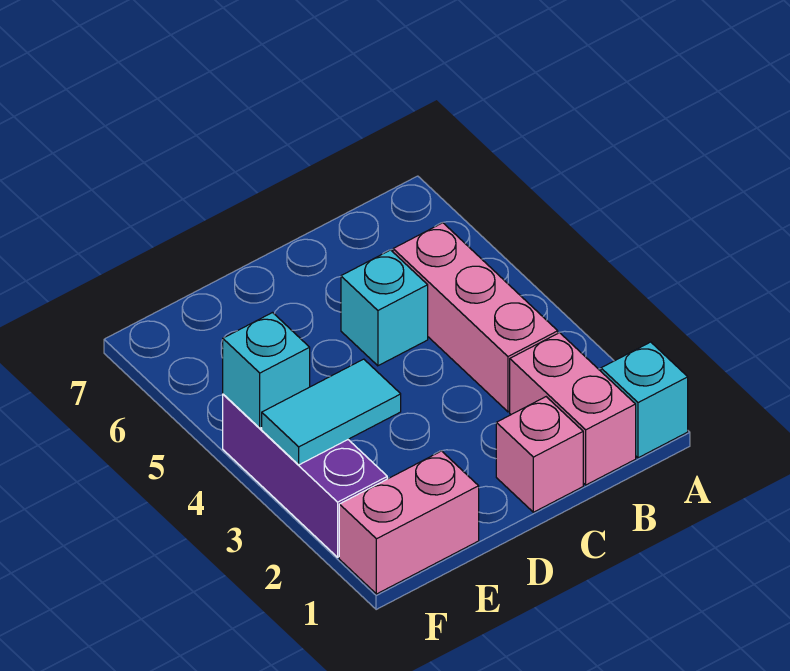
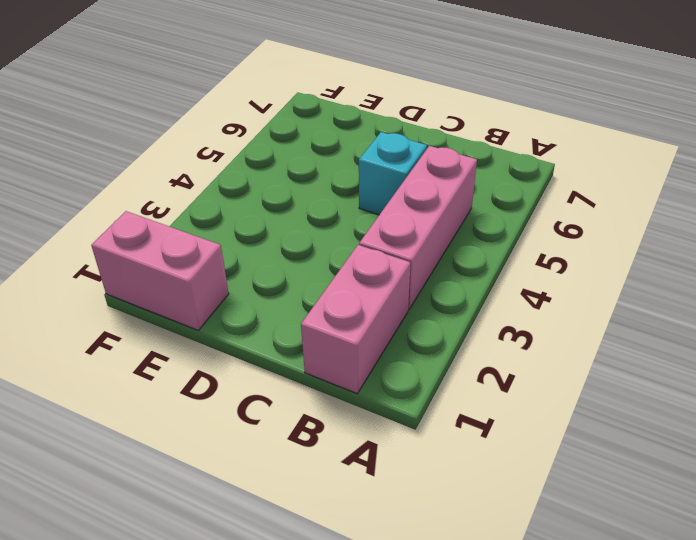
none -> cyan 1x1 brick [601,342,688,458]
none -> pink 1x1 brick [496,397,583,512]

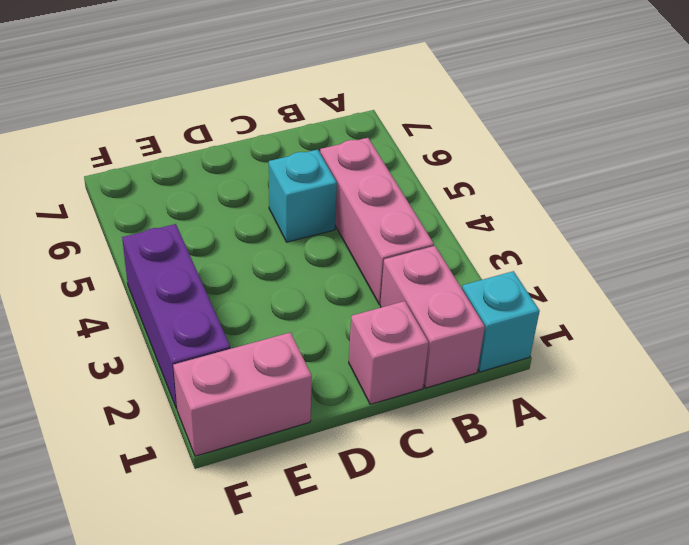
none -> cyan 1x2 tile [262,359,401,465]
none -> cyan 1x1 brick [223,313,310,428]

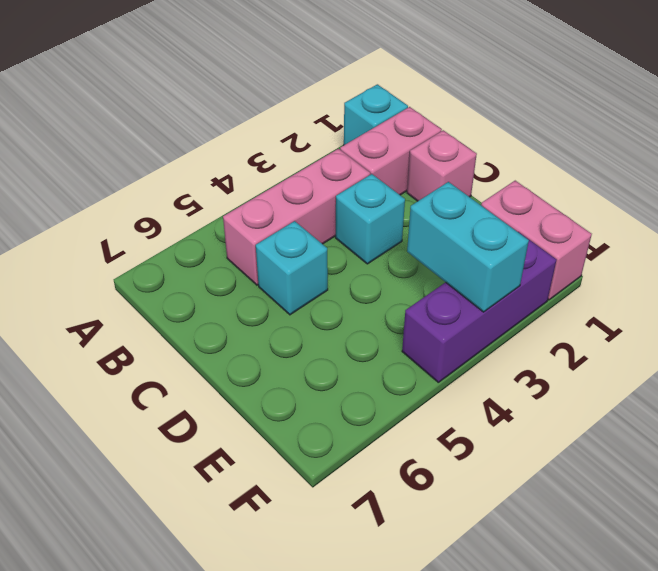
cyan 1x1 brick [336,174,405,264] -> cyan 1x1 brick moved to [223,313,310,428]
cyan 1x2 brick [407,182,529,312] -> cyan 1x2 tile [262,359,401,465]

